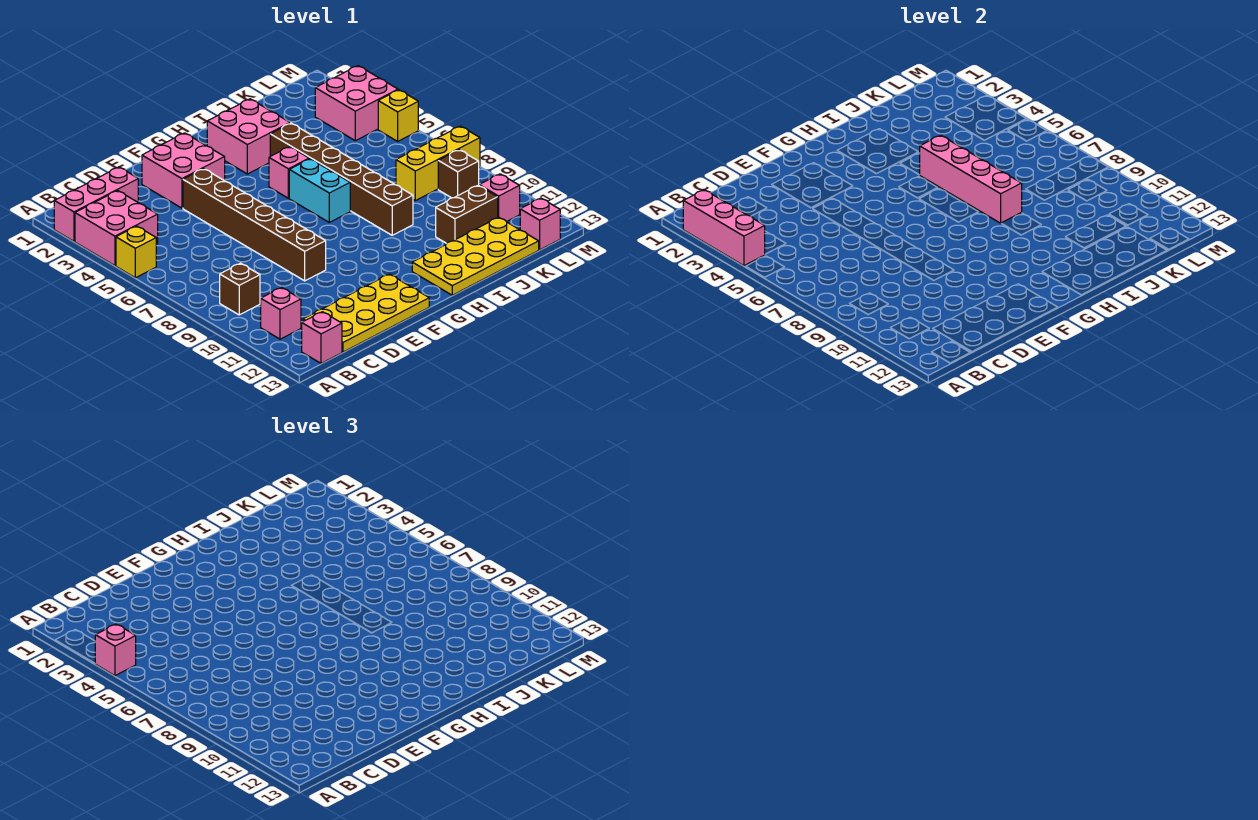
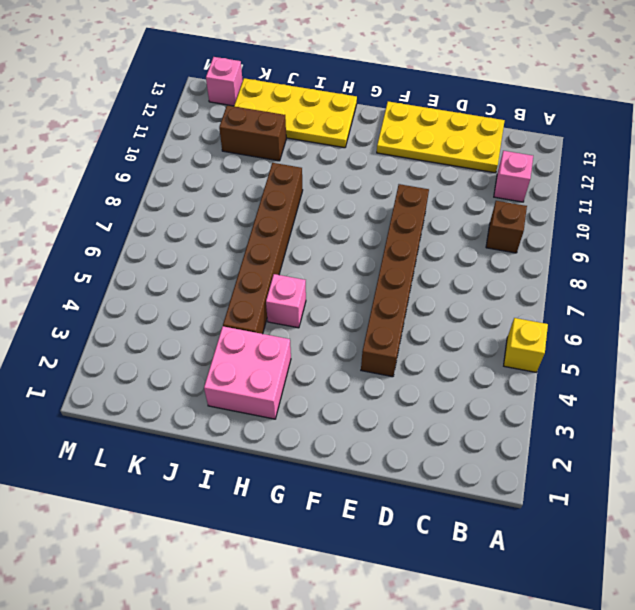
none -> pink 1x3 brick [54,167,138,241]
none -> pink 2x2 brick [75,191,158,266]
none -> pink 1x1 brick [302,312,342,363]

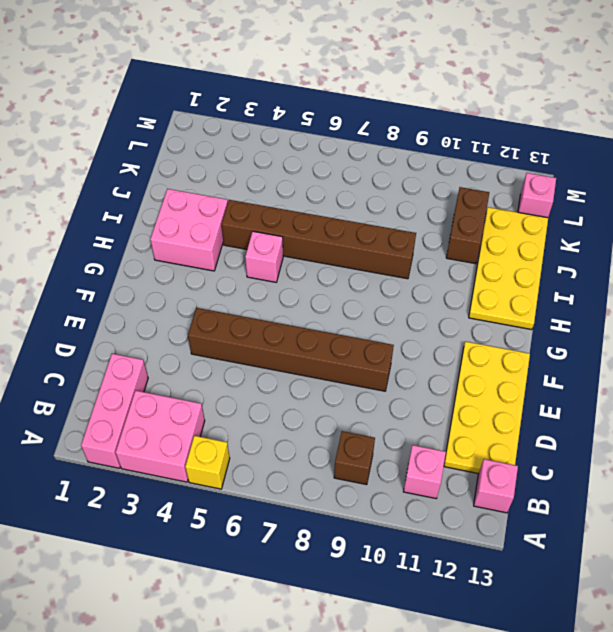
none -> pink 2x2 brick [142,133,225,208]
none -> cyan 1x2 brick [289,159,350,222]
none -> yellow 1x3 brick [396,126,480,201]

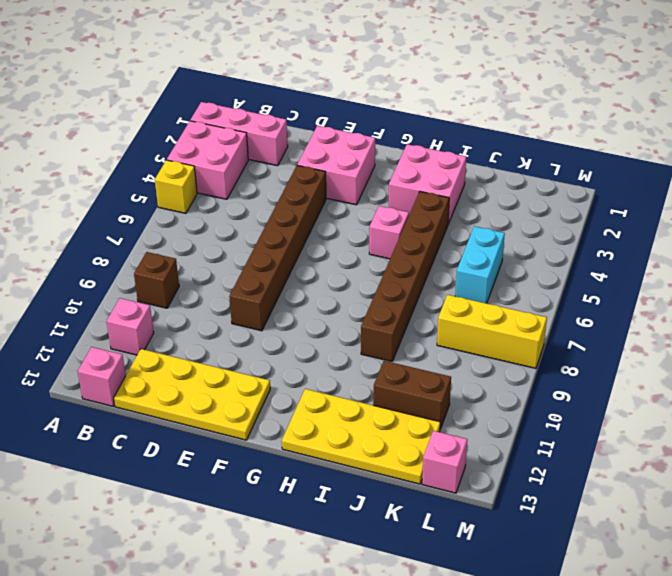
cyan 1x2 brick [455,226,505,303] -> cyan 1x2 brick moved to [289,159,350,222]
none -> pink 2x2 brick [315,66,398,141]
none -> brown 1x1 brick [438,150,479,198]
none -> pink 1x1 brick [479,174,520,222]

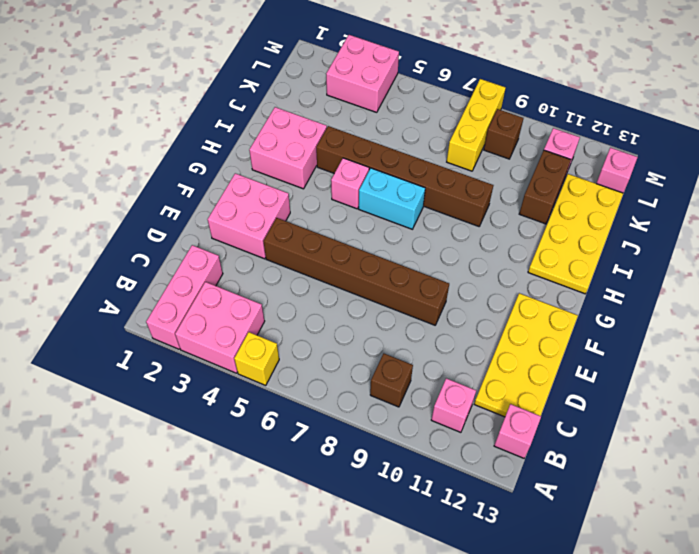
none -> yellow 1x1 brick [378,90,418,141]
none -> pink 1x3 brick [683,190,765,266]
none -> pink 1x4 brick [920,135,1022,223]

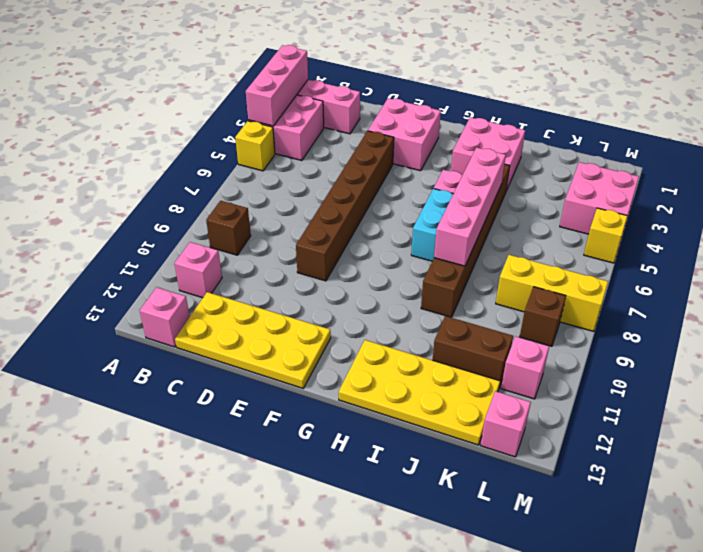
none -> pink 1x1 brick [95,624,136,676]

